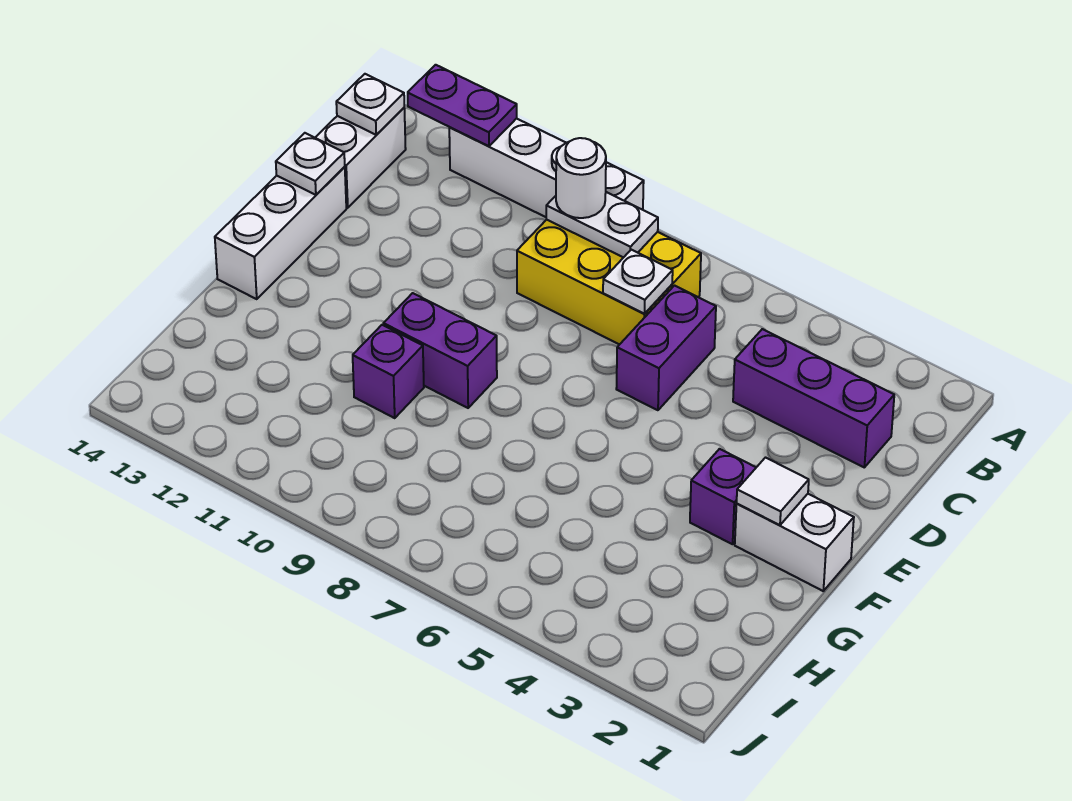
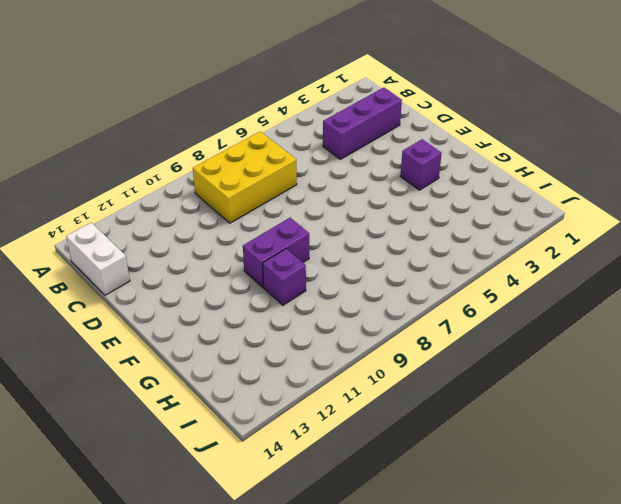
none -> white 1x4 brick [449,118,644,217]
none -> purple 1x2 brick [616,286,716,410]
none -> white 1x3 brick [215,167,346,299]

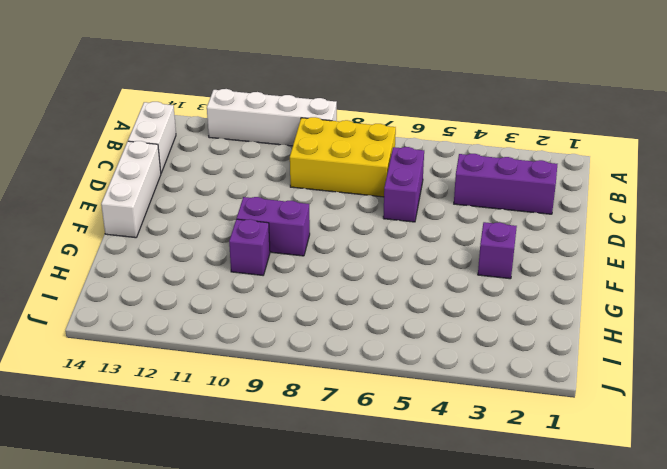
none -> white 1x2 brick [735,494,854,591]
none -> purple 1x2 plate [408,65,517,146]
none -> white 1x2 plate [546,192,658,258]

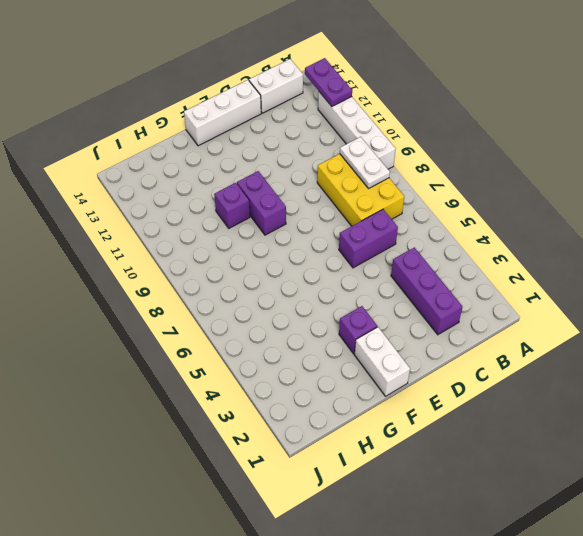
none -> white 1x1 plate [336,74,404,135]
none -> white 1x1 plate [603,250,673,314]
none -> white 1x1 plate [276,133,345,195]

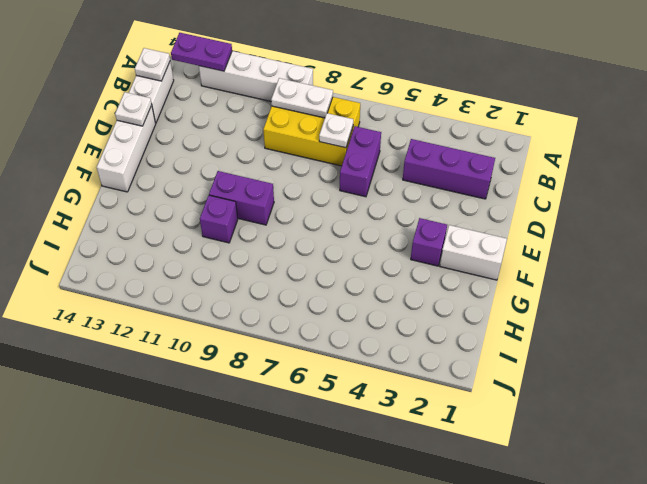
none -> white 1x1 tile [737,458,809,525]
none -> white 1x1 round brick [556,138,606,218]

